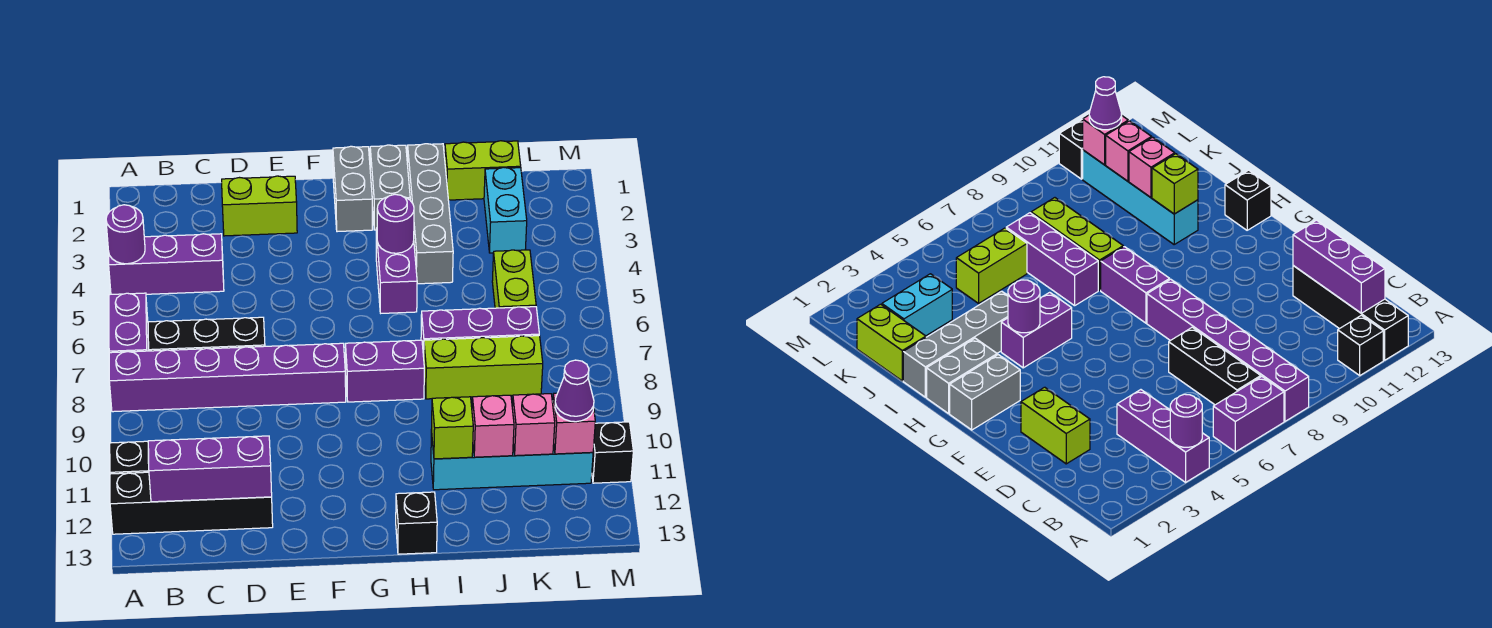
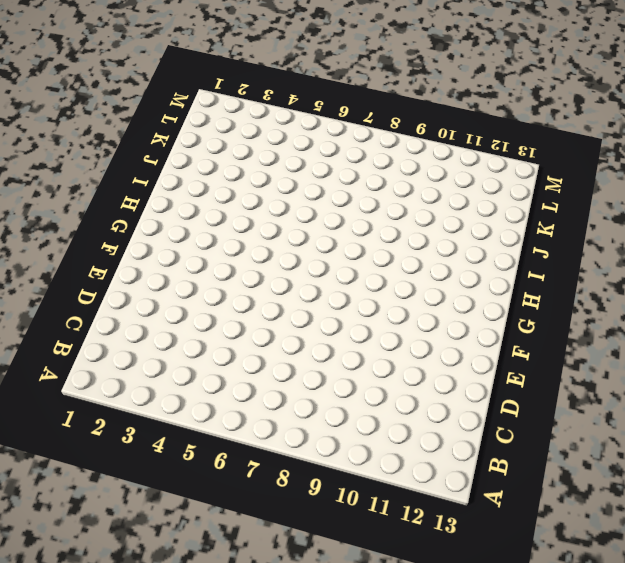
none -> purple 1x3 brick [109,234,224,294]
none -> purple 1x2 brick [109,293,148,353]
none -> purple 1x6 brick [109,343,346,412]

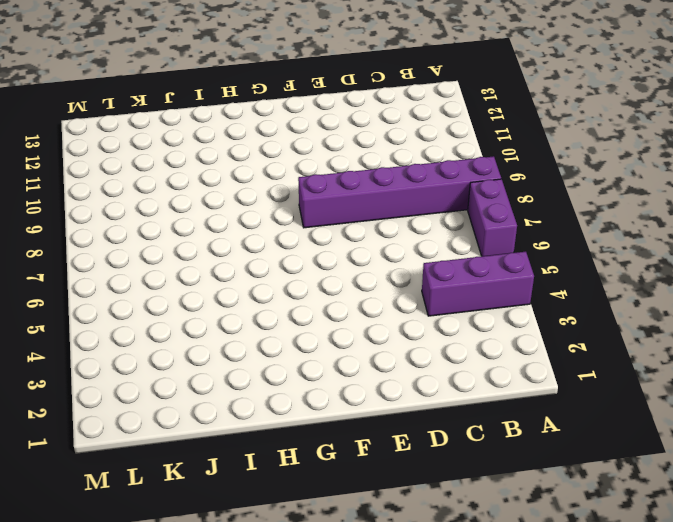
none -> black 1x1 brick [110,441,149,474]
none -> black 1x4 brick [110,472,273,534]
none -> black 1x3 brick [148,317,265,351]

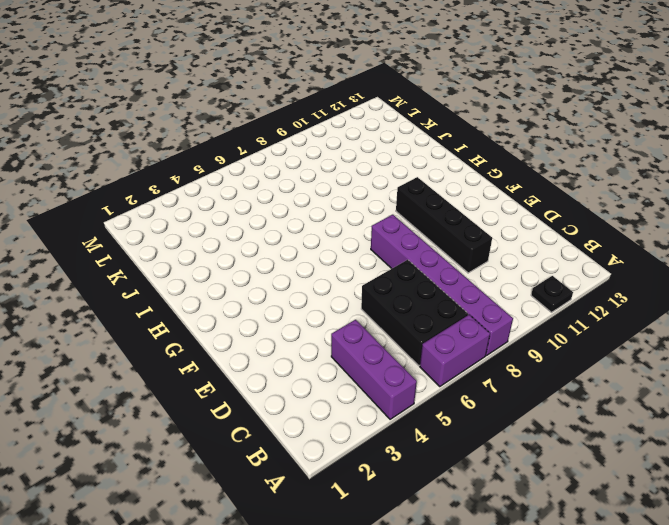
black 1x1 plate [531,276,573,312] -> black 1x1 brick [110,441,149,474]
black 2x3 brick [361,260,468,366] -> black 1x3 brick [148,317,265,351]
black 1x4 brick [396,177,492,273] -> black 1x4 brick moved to [110,472,273,534]
none -> lime 1x2 brick [222,176,297,236]
none -> grey 1x2 brick [333,146,372,232]
none -> purple 1x2 brick [345,340,424,402]

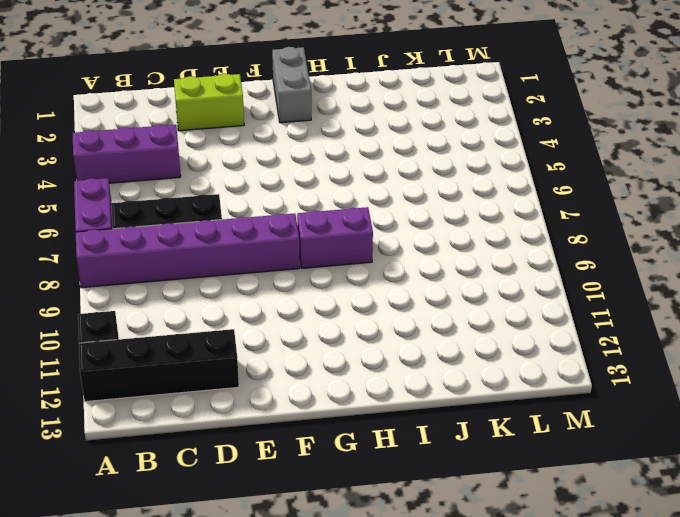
none -> grey 1x2 brick [370,145,410,230]
none -> purple 1x2 brick [376,228,417,313]
none -> black 1x1 brick [396,492,437,554]

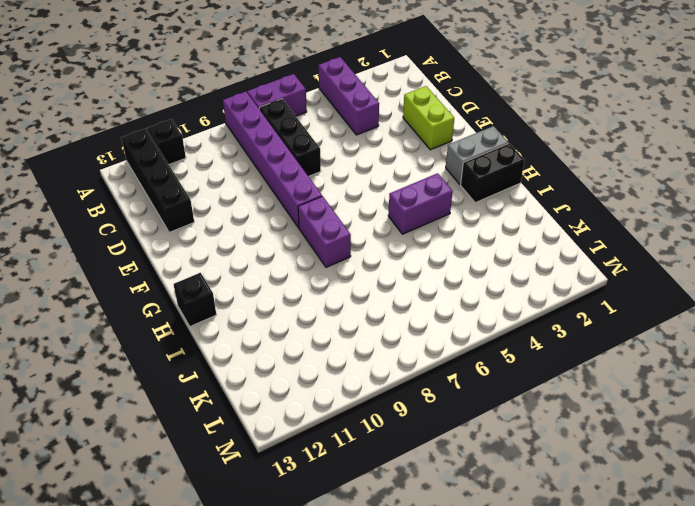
black 1x2 brick [461,143,525,203] -> grey 1x2 brick [370,145,410,230]
none -> grey 1x4 brick [407,144,453,284]
none -> purple 1x3 brick [421,307,539,357]
none -> lime 1x3 brick [424,336,543,399]

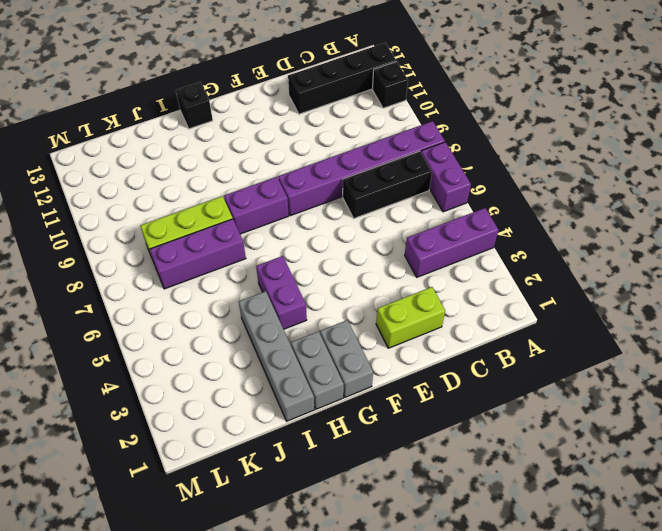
none -> cyan 1x4 brick [431,430,593,490]
none -> lime 1x2 brick [445,141,521,200]
none -> cyan 1x2 brick [484,167,527,253]

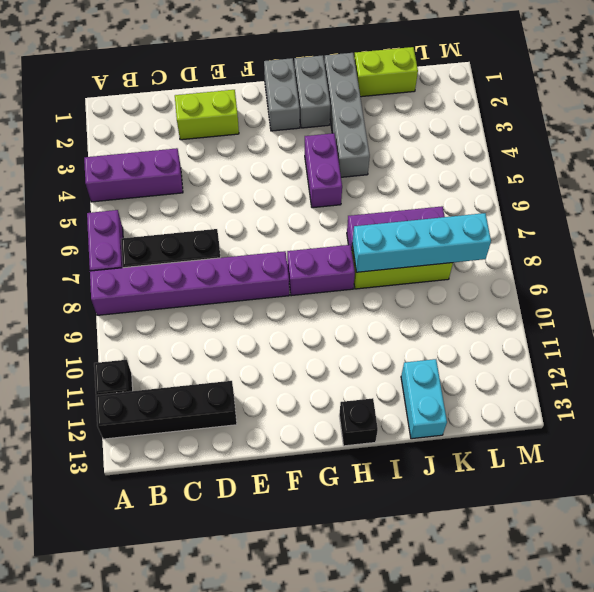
cyan 1x4 brick [352,213,491,272] -> cyan 1x4 brick moved to [431,430,593,490]
cyan 1x2 brick [401,359,447,439] -> cyan 1x2 brick moved to [484,167,527,253]
none -> lime 1x2 brick [492,250,536,308]
none -> black 1x1 brick [592,422,633,483]
none -> purple 1x1 round brick [106,205,145,264]

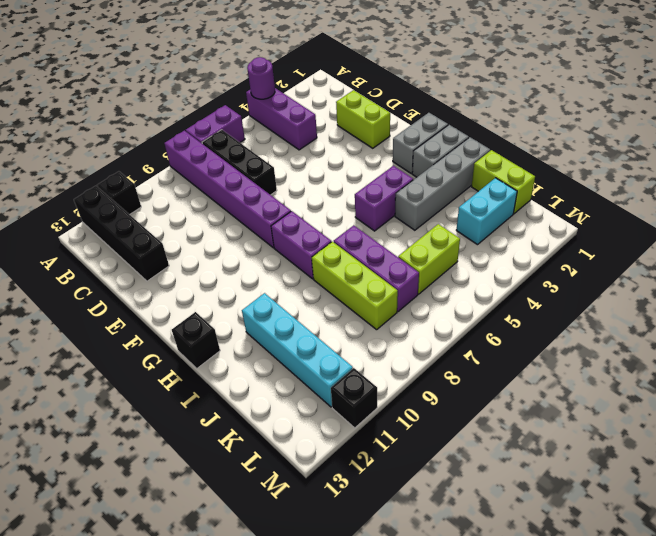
none -> purple 1x3 brick [148,436,272,502]
none -> purple 1x1 round brick [377,194,414,253]
none -> lime 1x1 brick [431,397,473,459]

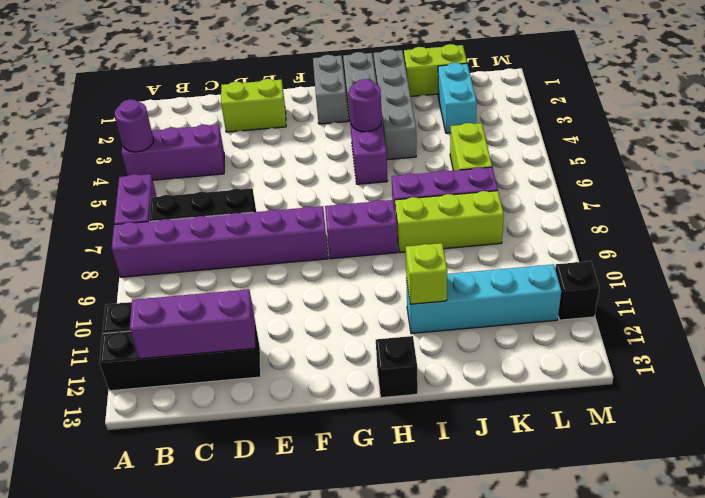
none -> pink 1x1 brick [472,395,514,457]
none -> pink 1x1 brick [512,394,555,456]
none -> pink 1x1 brick [553,393,595,454]

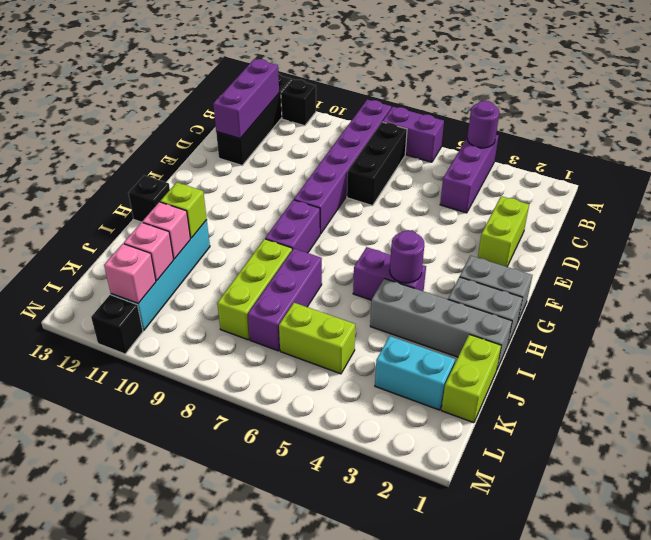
none -> purple 1x1 cone [555,360,594,422]

